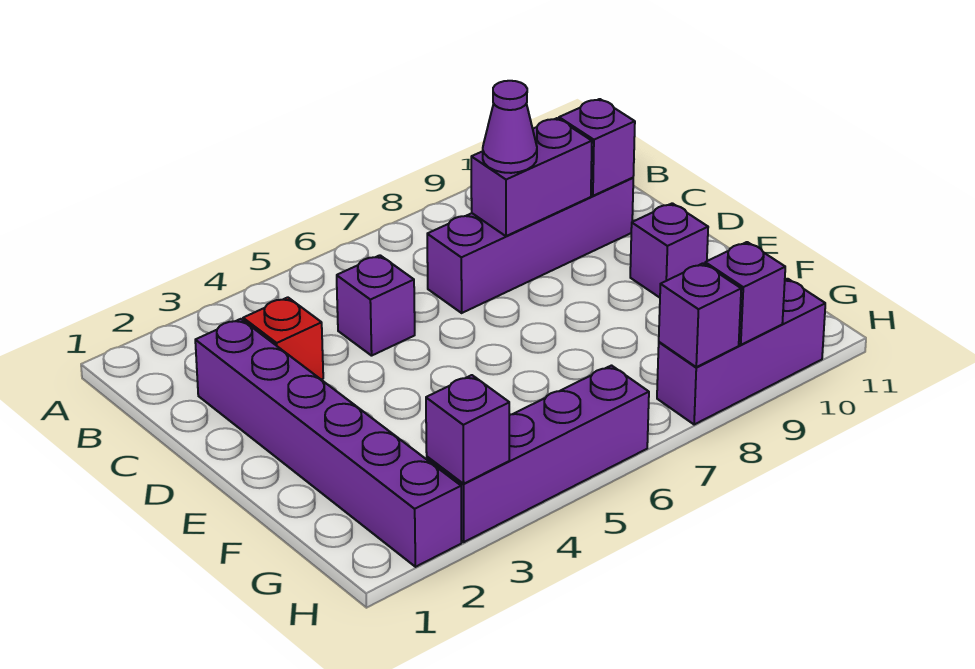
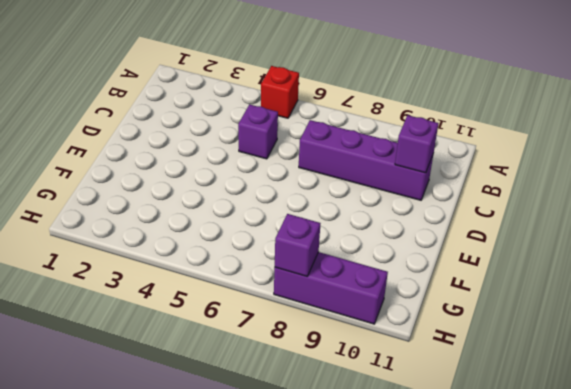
red 1x1 brick [261,66,299,118] -> red 1x1 brick moved to [243,297,323,380]
none -> purple 1x6 brick [195,319,461,567]
none -> purple 1x1 brick [630,203,708,298]
none -> purple 1x4 brick [427,366,649,542]

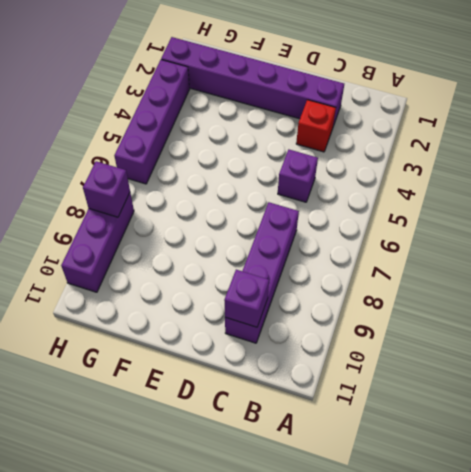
none -> purple 1x1 brick [630,203,708,298]
none -> purple 1x2 brick [471,118,592,236]
none -> purple 1x1 brick [426,375,509,484]

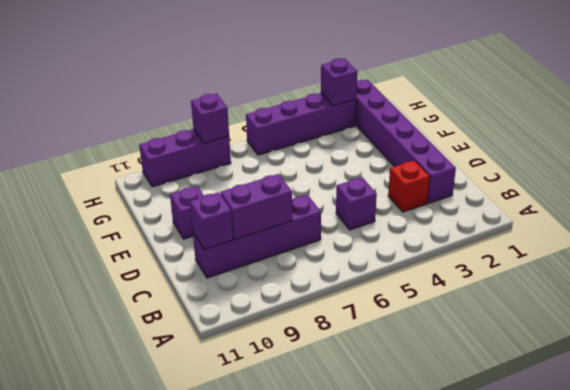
none -> purple 1x1 brick [705,242,785,345]
none -> purple 1x1 cone [483,81,537,173]

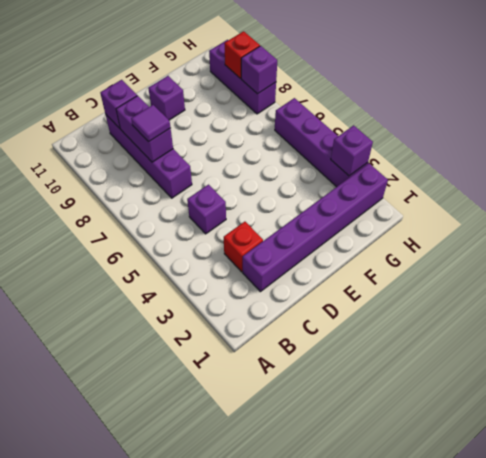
purple 1x1 tile [131,105,170,142] -> purple 1x1 cone [483,81,537,173]
red 1x1 brick [224,31,260,79] -> purple 1x1 brick [705,242,785,345]

